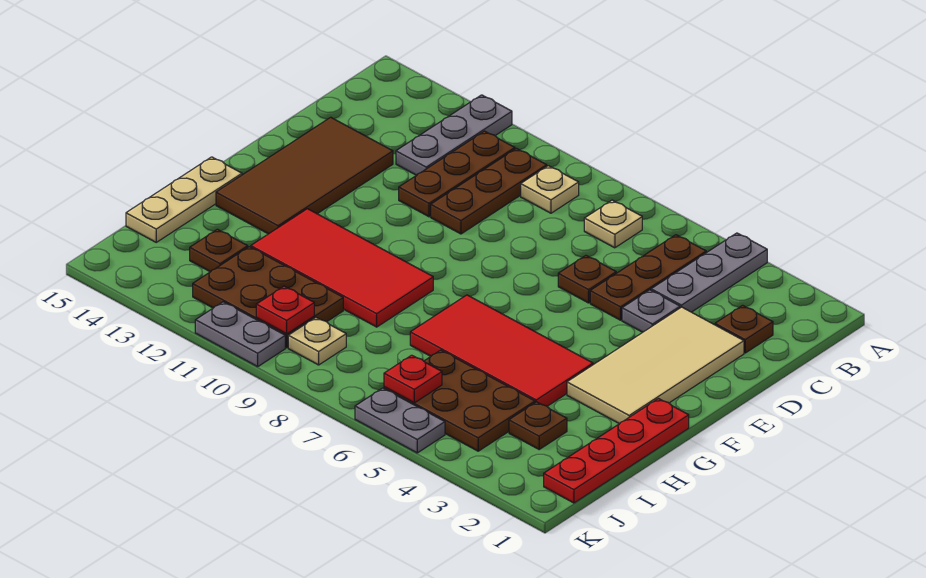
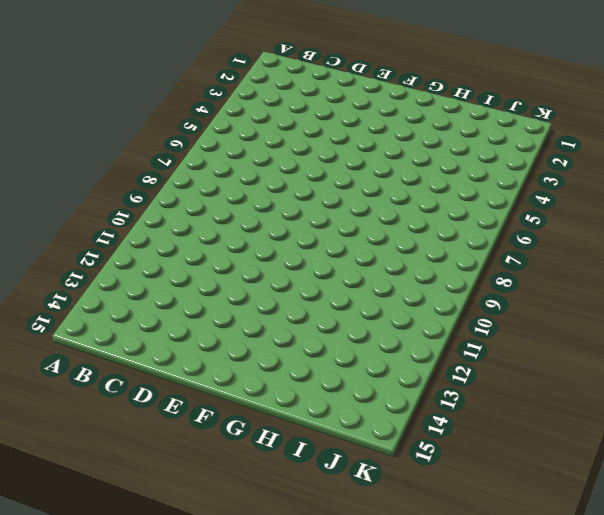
none -> grey 1x3 plate [651,233,767,312]
none -> grey 1x3 plate [396,95,512,175]
none -> brown 1x3 plate [590,235,706,320]

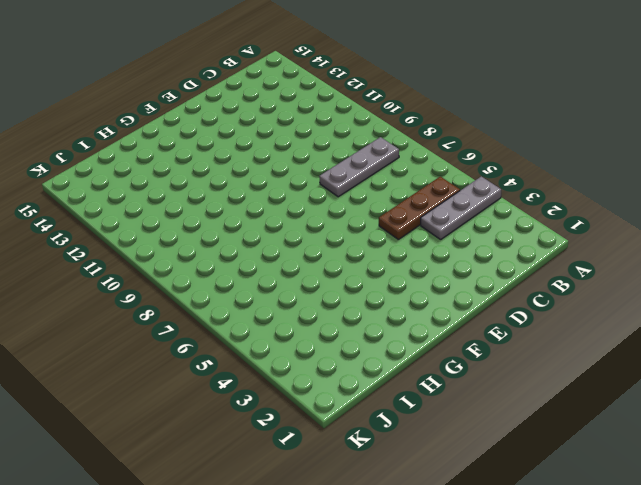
grey 1x3 plate [319,137,399,197] -> grey 1x3 plate moved to [396,95,512,175]
none -> tan 1x1 plate [584,200,642,248]
none -> tan 1x1 plate [521,166,579,213]
none -> brown 1x3 plate [431,148,547,234]

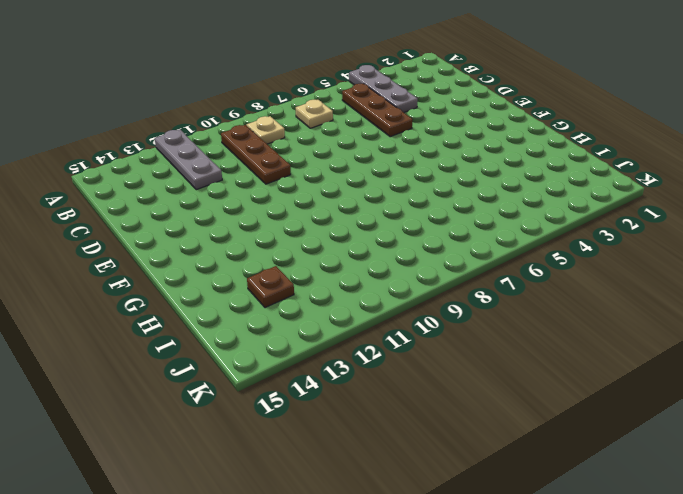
none -> brown 1x3 plate [399,131,515,217]
none -> brown 1x1 plate [715,305,773,353]
none -> tan 2x4 tile [567,307,744,424]

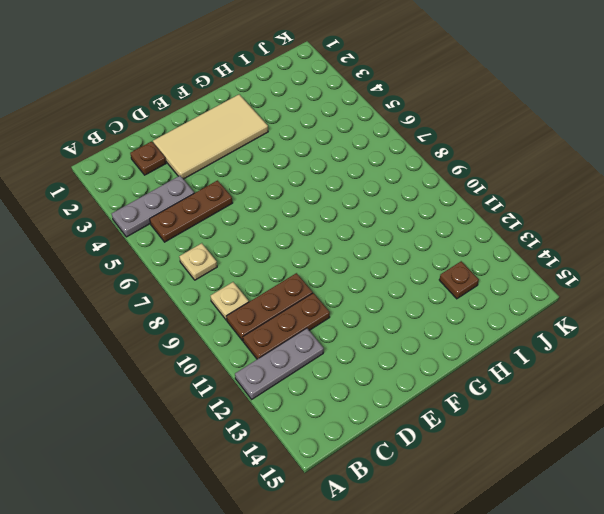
none -> grey 1x1 plate [622,290,680,332]
none -> brown 1x1 plate [558,256,616,303]
none -> brown 2x4 tile [216,117,393,234]

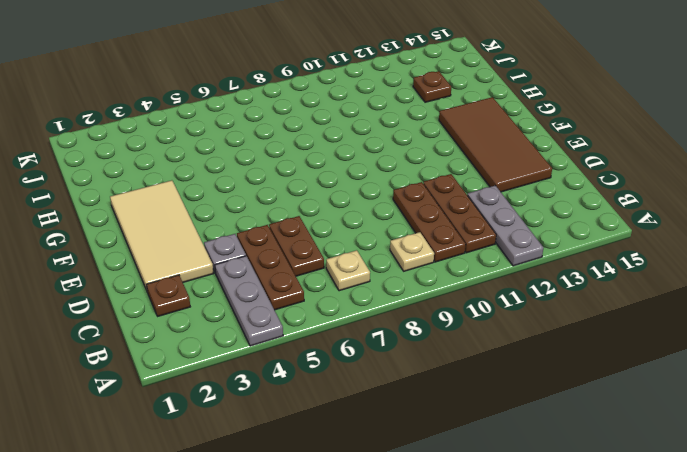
brown 1x2 plate [269,216,324,276] -> brown 1x1 plate [558,256,616,303]
none -> red 1x4 plate [544,399,689,503]
none -> red 2x4 tile [410,295,593,406]
none -> red 2x4 tile [251,209,433,327]

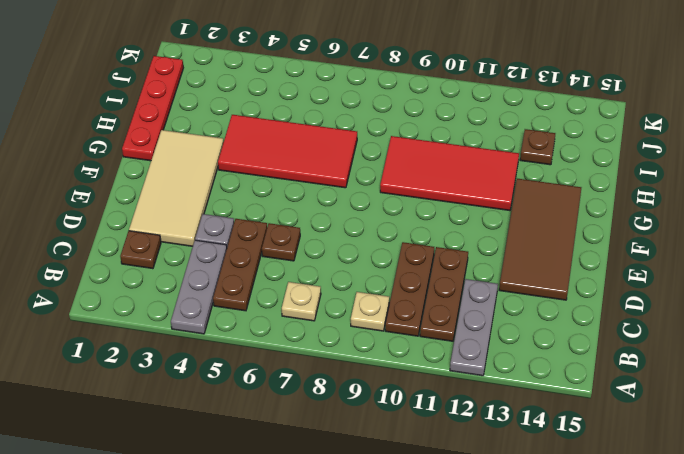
none -> tan 1x3 plate [126,157,242,242]
none -> brown 1x1 plate [509,402,567,449]
none -> brown 2x3 plate [384,350,535,451]

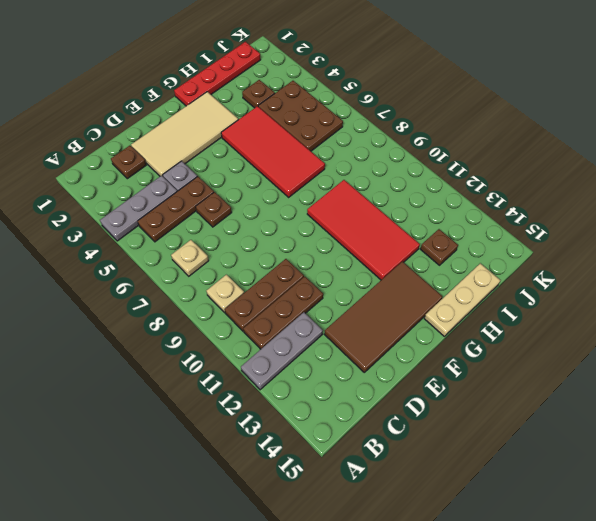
none -> brown 2x3 plate [193,247,343,348]
none -> tan 1x1 plate [288,318,346,365]
none -> grey 1x2 plate [355,388,445,453]

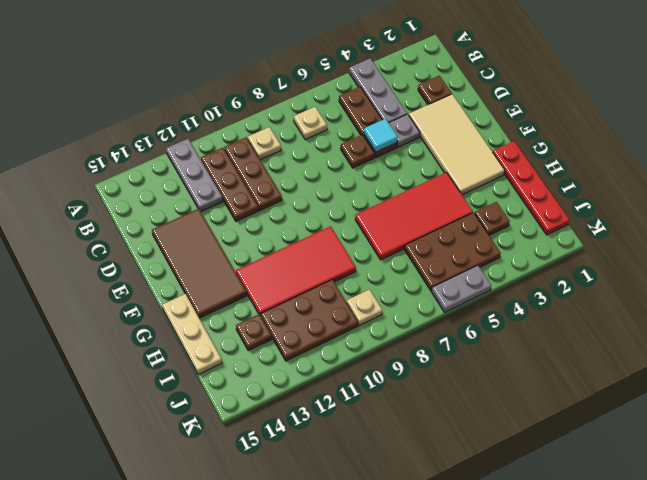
cyan 1x1 tile [364,119,398,152] -> none
none -> grey 1x2 plate [195,302,285,367]
none -> red 1x1 plate [384,355,442,403]
none -> red 1x1 plate [256,286,314,334]

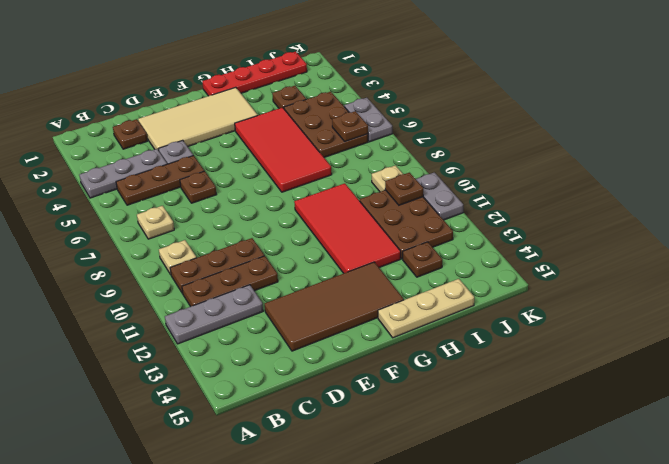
brown 1x1 plate [332,111,368,141] -> red 1x1 plate [384,355,442,403]
brown 1x1 plate [385,173,423,205] -> red 1x1 plate [256,286,314,334]

